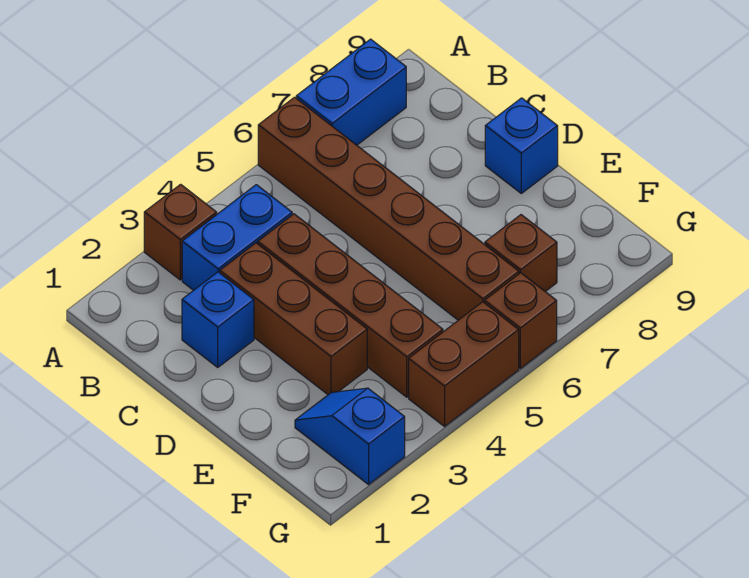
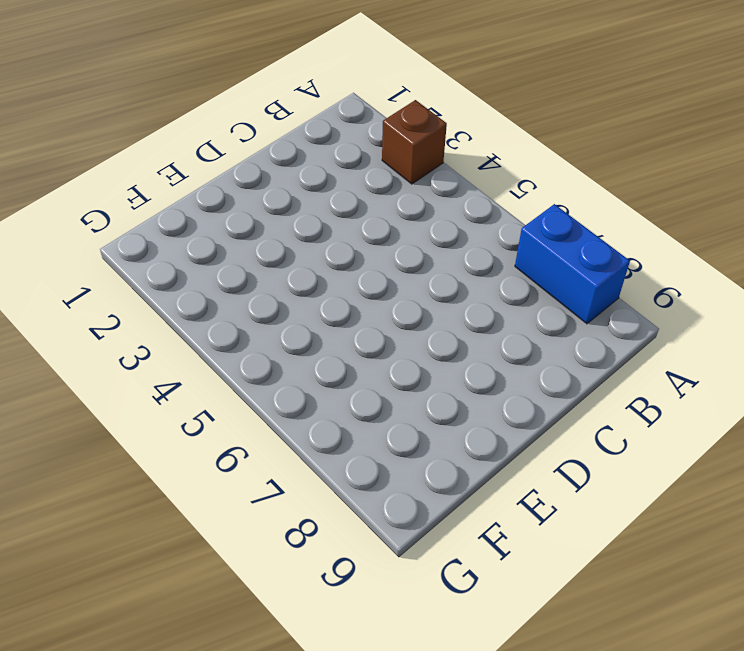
none -> brown 1x6 brick [258,97,519,320]
none -> blue 1x2 brick [182,185,292,290]
none -> blue 1x1 brick [182,272,254,367]

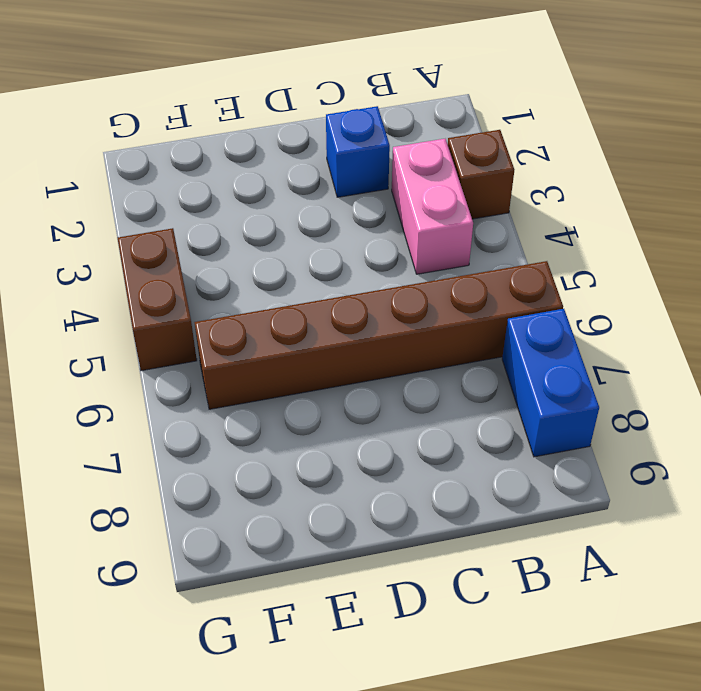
pink 1x2 brick [392,139,473,274] -> blue 1x2 brick [182,185,292,290]
none -> brown 1x3 brick [220,243,367,395]
none -> brown 1x4 brick [258,214,443,397]
none -> blue 1x1 brick [485,98,558,193]

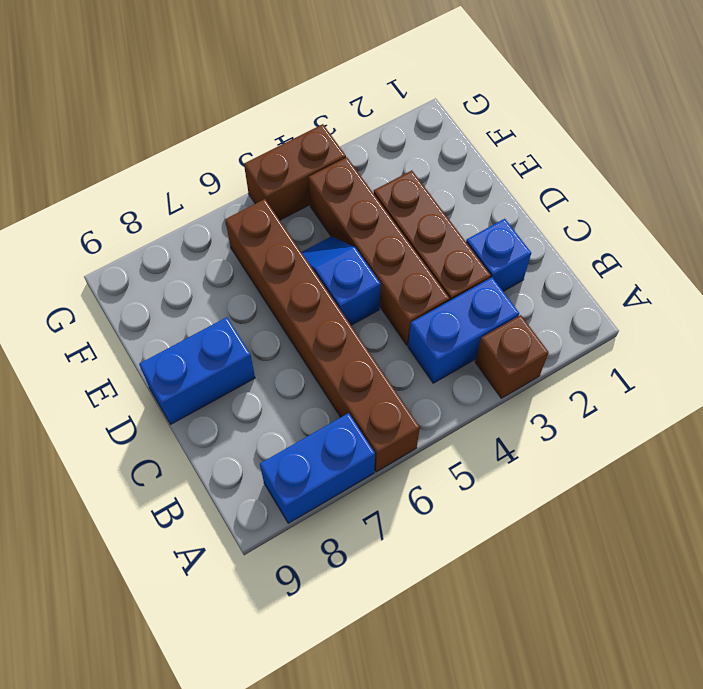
blue 1x2 slope [302,236,381,325] -> blue 1x2 slope turned to [295,388,405,485]
blue 1x2 brick [139,317,255,424] -> blue 1x1 brick [485,98,558,193]
none -> brown 1x1 brick [485,215,557,291]
none -> brown 1x1 brick [485,273,557,368]

